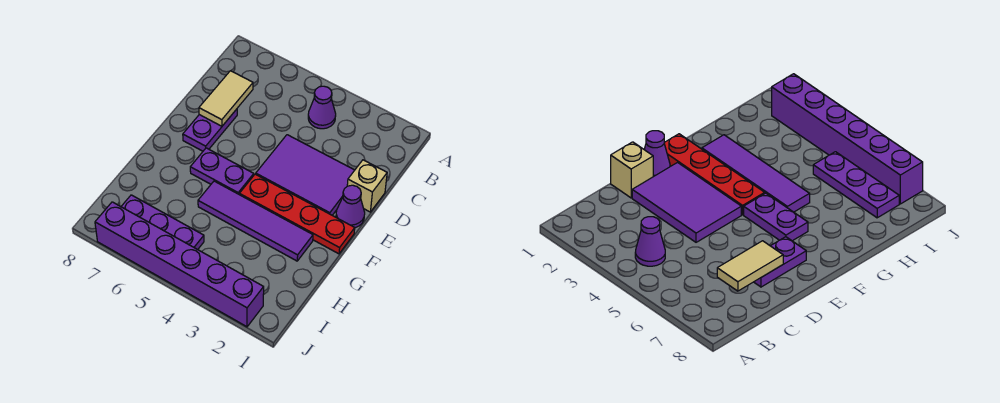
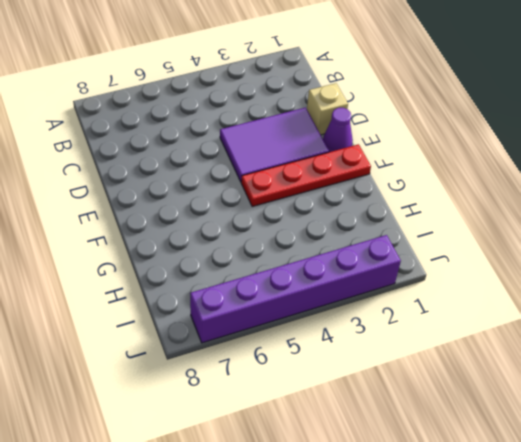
none -> purple 1x1 cone [308,86,336,129]
none -> purple 1x2 plate [183,109,237,151]

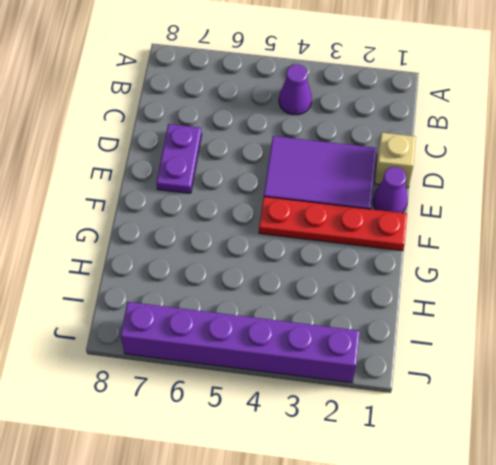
none -> purple 1x2 plate [190,148,254,194]
none -> purple 1x4 tile [198,181,313,261]

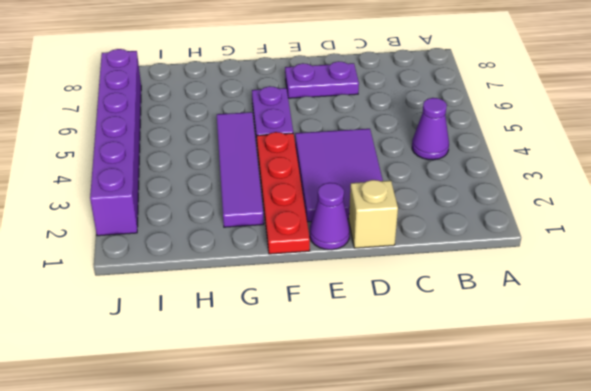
none -> purple 1x3 plate [121,195,204,250]
none -> tan 1x2 tile [199,71,253,126]

